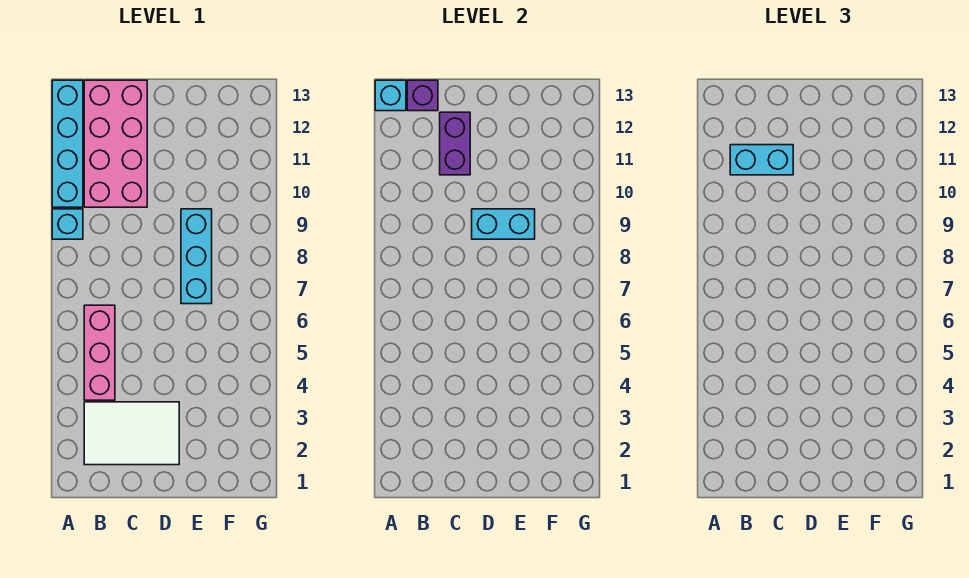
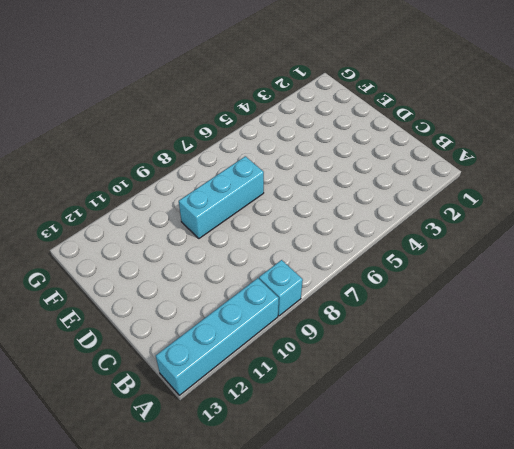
none -> white 2x3 tile [84,402,179,465]
none -> pink 1x3 brick [84,305,115,400]

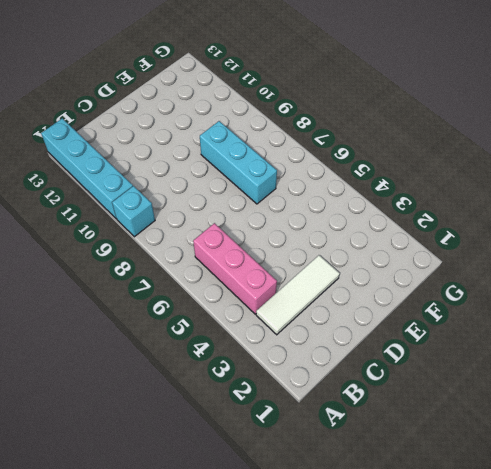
white 1x3 tile [256,255,340,335] -> white 2x3 tile [84,402,179,465]
none -> pink 2x4 brick [84,80,147,207]
none -> cyan 1x1 brick [375,80,406,111]

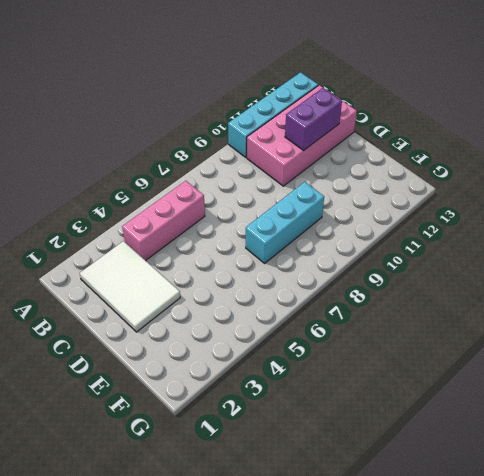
none -> cyan 1x1 brick [52,209,83,239]
none -> cyan 1x1 brick [375,80,406,111]

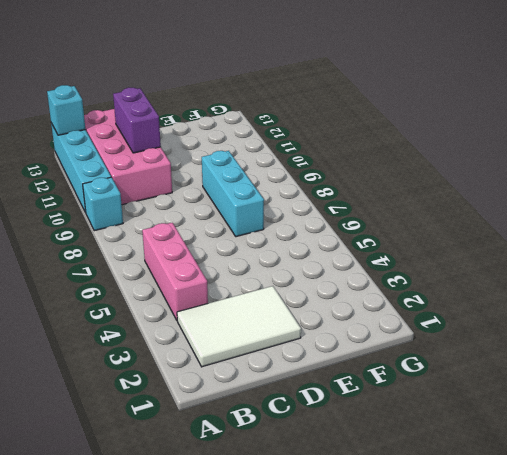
none -> purple 1x1 brick [407,80,438,111]
none -> cyan 1x2 brick [472,209,535,239]

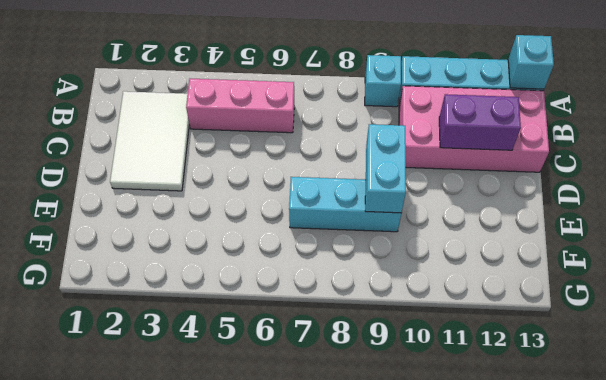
none -> purple 1x1 brick [407,80,438,111]
none -> cyan 1x2 brick [730,145,793,175]

